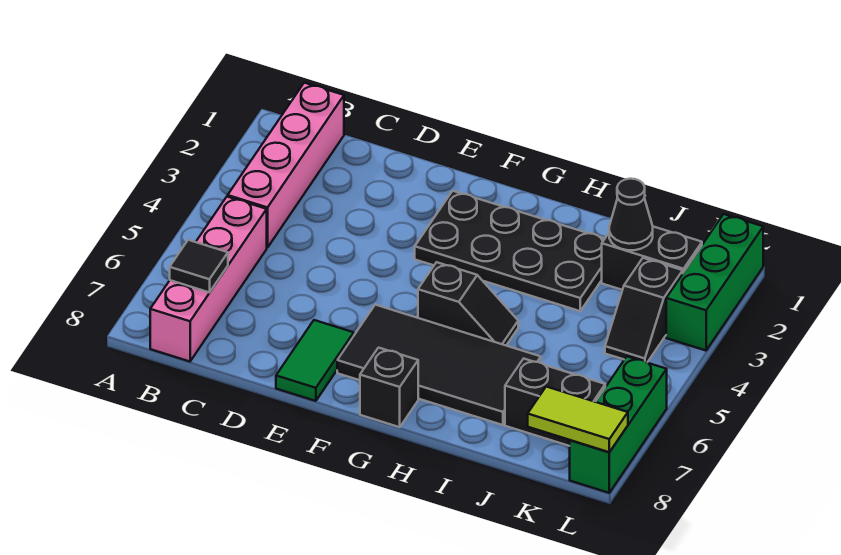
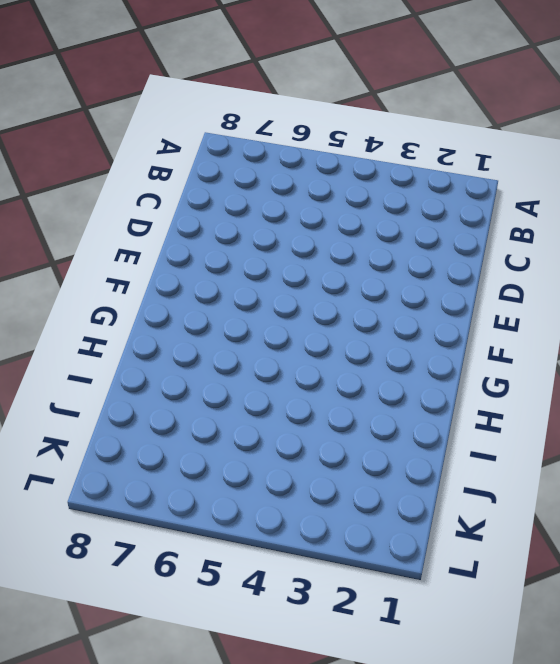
none -> pink 1x4 brick [228,83,344,248]
none -> pink 1x4 brick [150,197,267,361]
none -> green 1x2 tile [276,320,354,401]

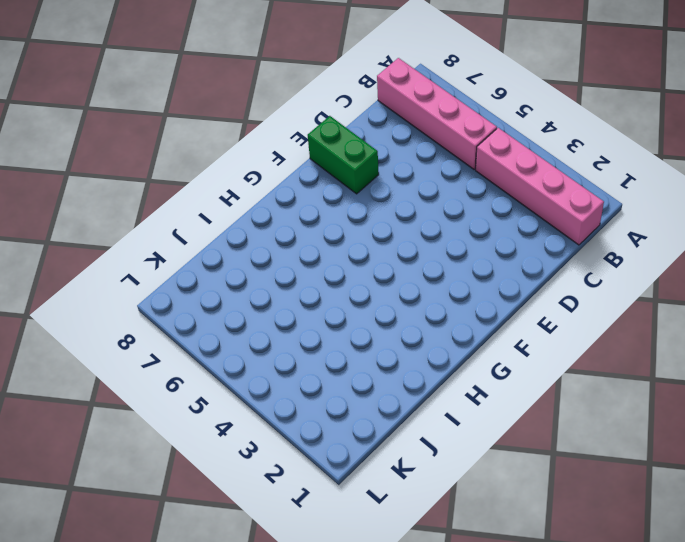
green 1x2 brick [308,116,379,194] -> green 1x2 tile [276,320,354,401]
none -> black 2x4 plate [415,191,605,311]
none -> black 2x4 tile [337,305,541,425]
none -> black 1x2 slope [418,262,518,345]

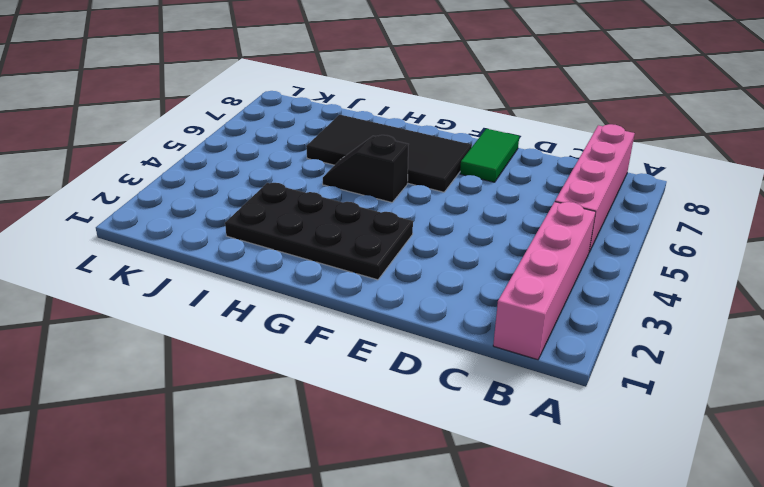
none -> black 1x1 brick [360,348,418,427]
none -> black 1x2 brick [602,227,702,290]
none -> black 1x2 brick [505,359,605,446]

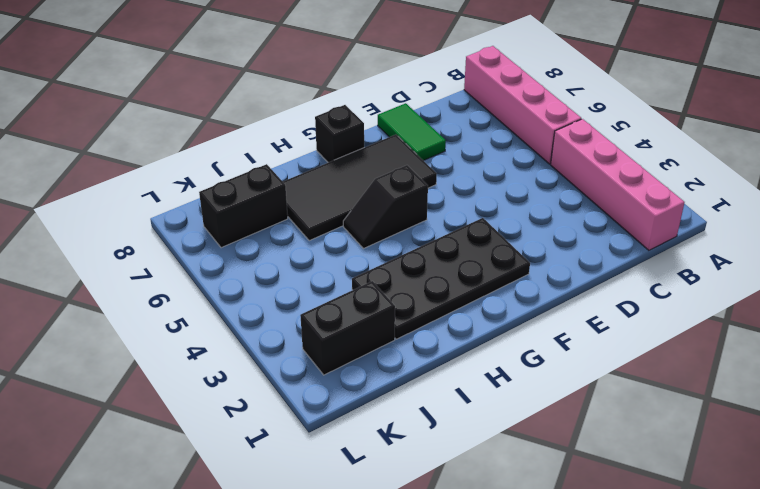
none -> black 1x2 slope [605,258,683,362]
none -> green 1x3 brick [666,214,763,351]
none -> green 1x3 brick [570,357,667,493]

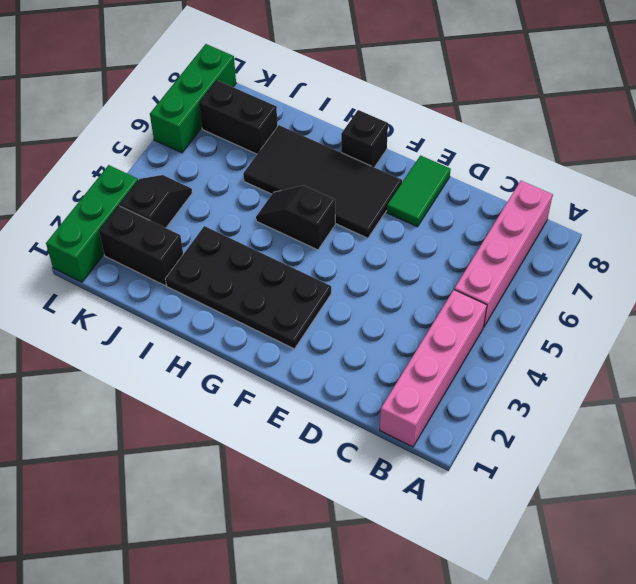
none -> black 1x1 tile [170,240,228,292]
none -> black 1x1 cone [609,179,653,250]
none -> lime 1x2 tile [528,387,628,452]

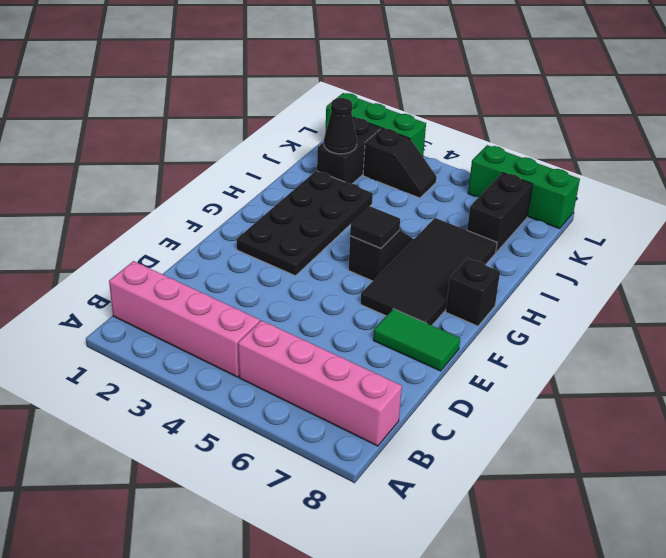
black 1x1 tile [350,206,400,248] -> black 1x1 tile moved to [170,240,228,292]
none -> lime 1x2 tile [528,387,628,452]

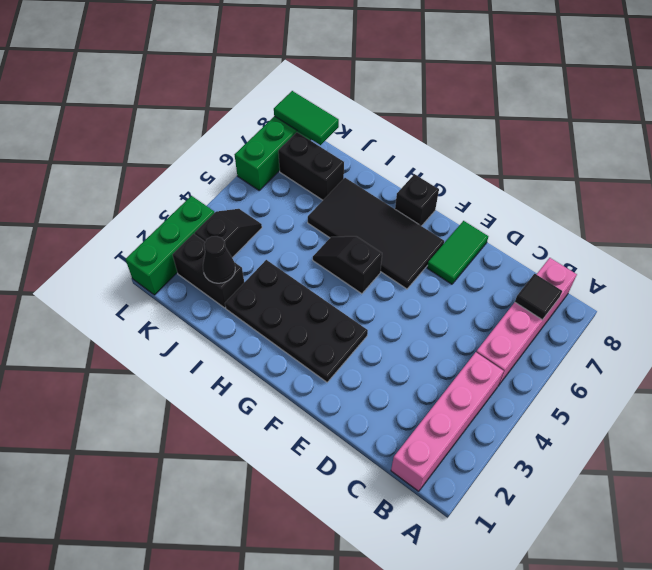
green 1x2 tile [274,91,339,145] -> lime 1x2 tile [528,387,628,452]

